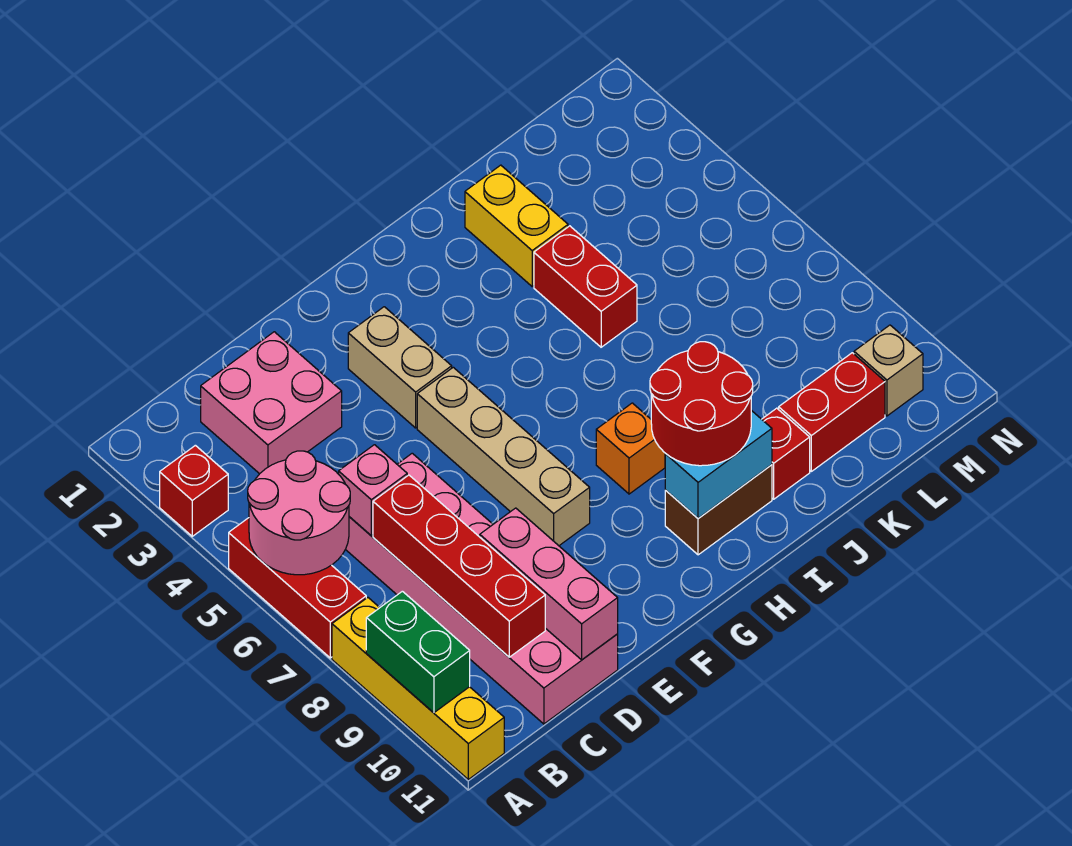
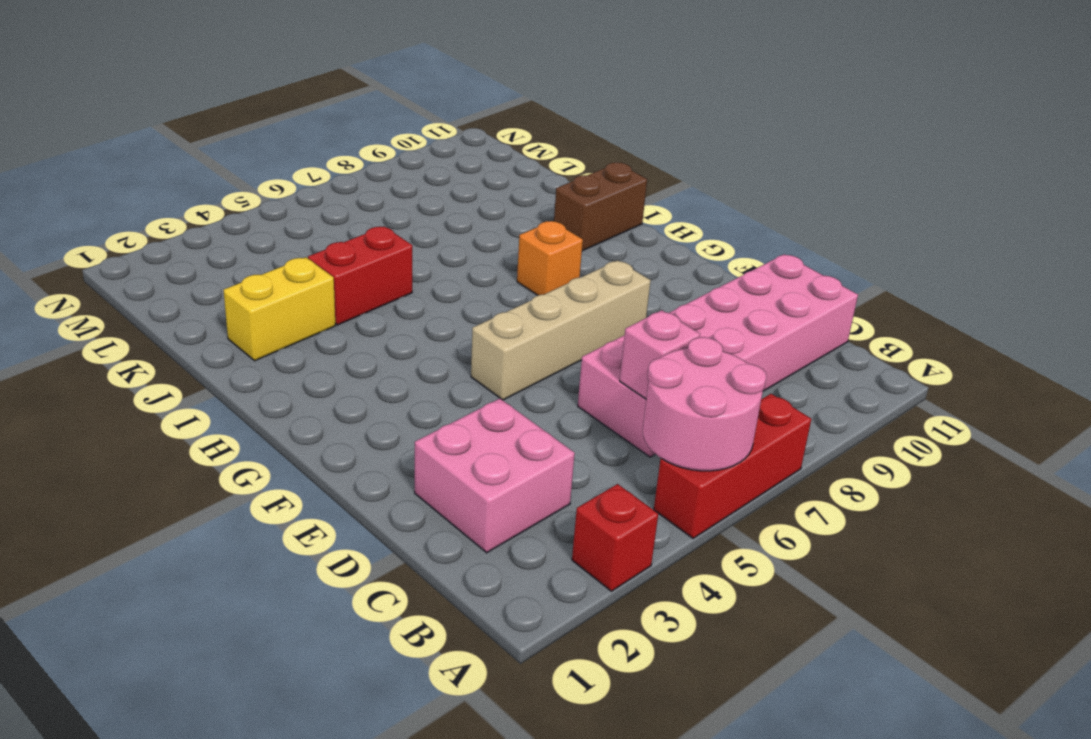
brown 1x2 brick [554,162,647,251] -> brown 1x2 brick turned to [665,465,772,555]
none -> yellow 1x4 brick [332,598,504,779]
none -> tan 1x2 brick [348,307,452,428]
none -> red 1x1 brick [762,408,810,499]

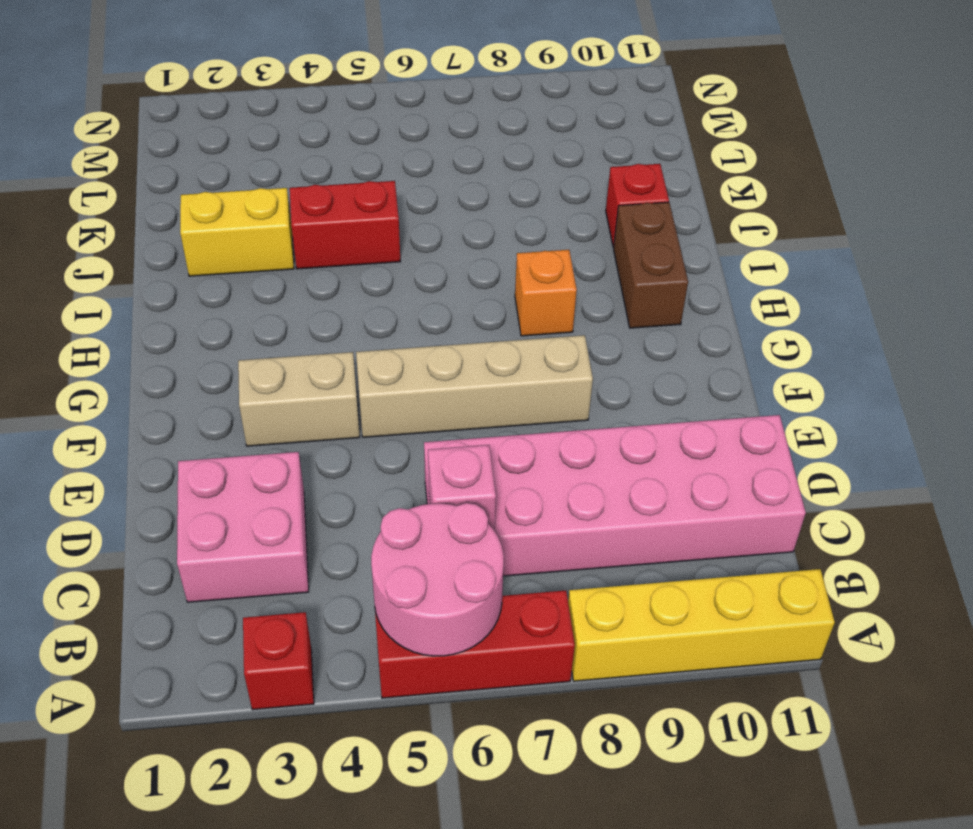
none -> red 1x2 brick [779,353,885,471]
none -> tan 1x1 brick [854,325,923,416]
none -> green 1x2 brick [366,591,470,713]

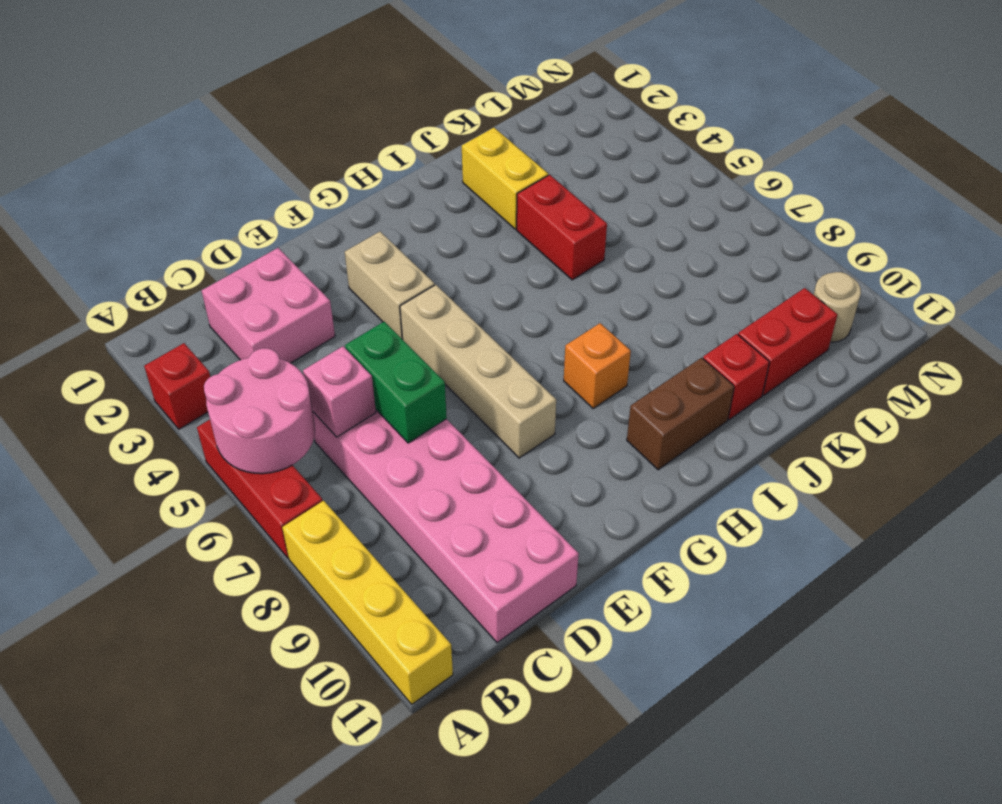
green 1x2 brick [345,322,447,443] -> green 1x2 brick moved to [366,591,470,713]
tan 1x1 round brick [814,272,861,342] -> tan 1x1 brick [854,325,923,416]
none -> red 1x4 brick [373,475,545,657]
none -> pink 1x3 brick [480,508,618,660]
none -> cyan 1x2 brick [665,410,772,518]

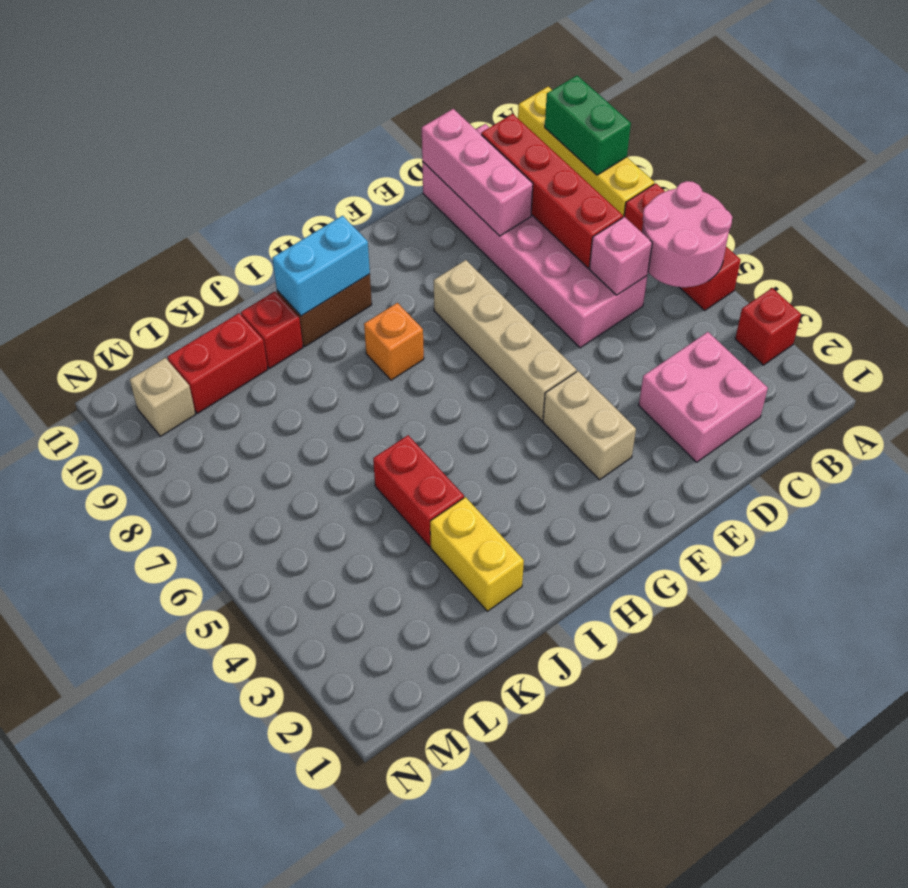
none -> red 2x2 round brick [650,342,753,466]

